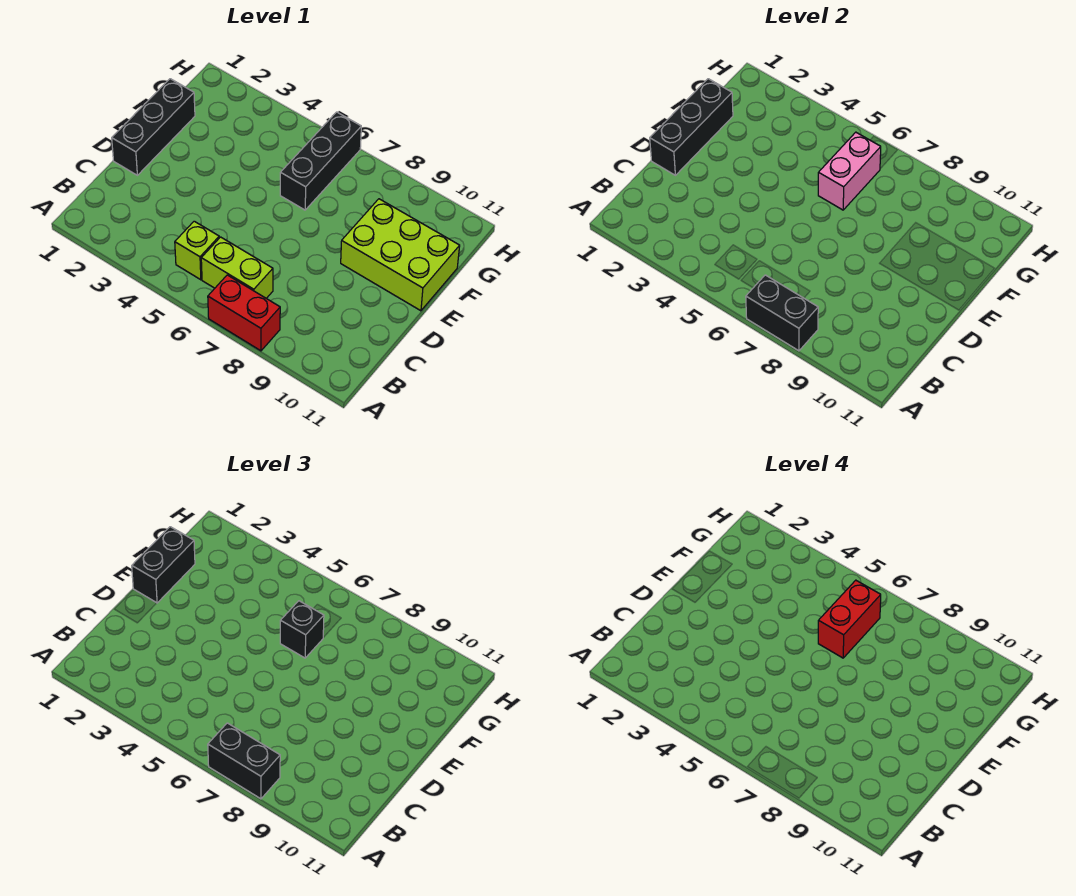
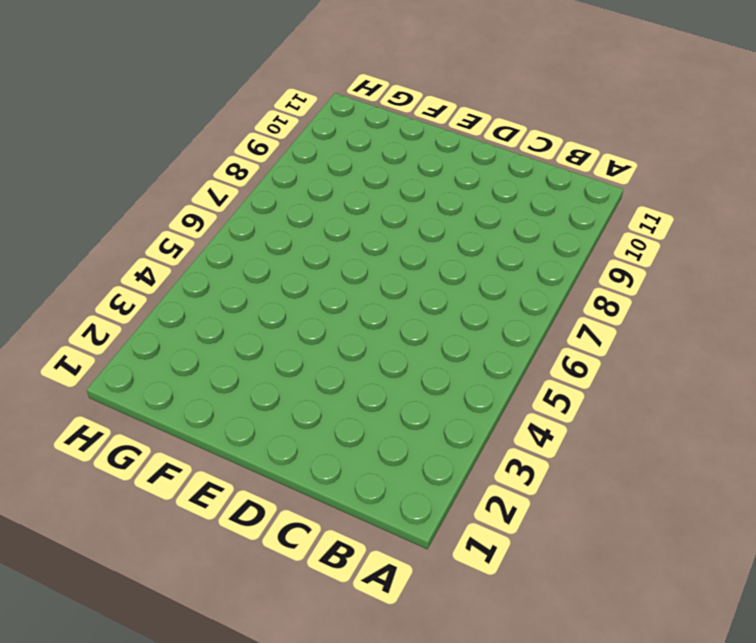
none -> red 1x2 brick [208,275,280,351]
none -> lime 1x1 brick [175,221,219,280]
none -> lime 1x2 brick [201,237,273,298]

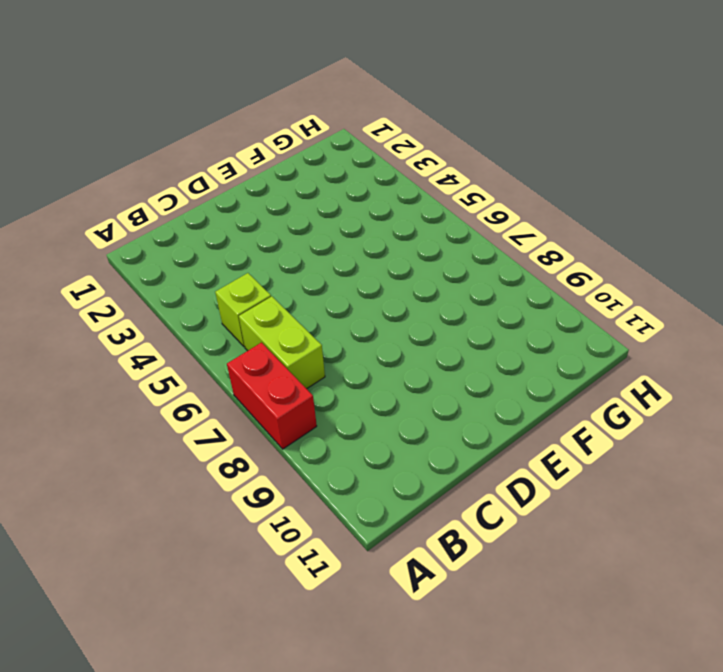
none -> black 1x3 brick [112,79,195,175]
none -> lime 2x3 brick [341,199,460,311]
none -> black 1x3 brick [280,112,361,210]

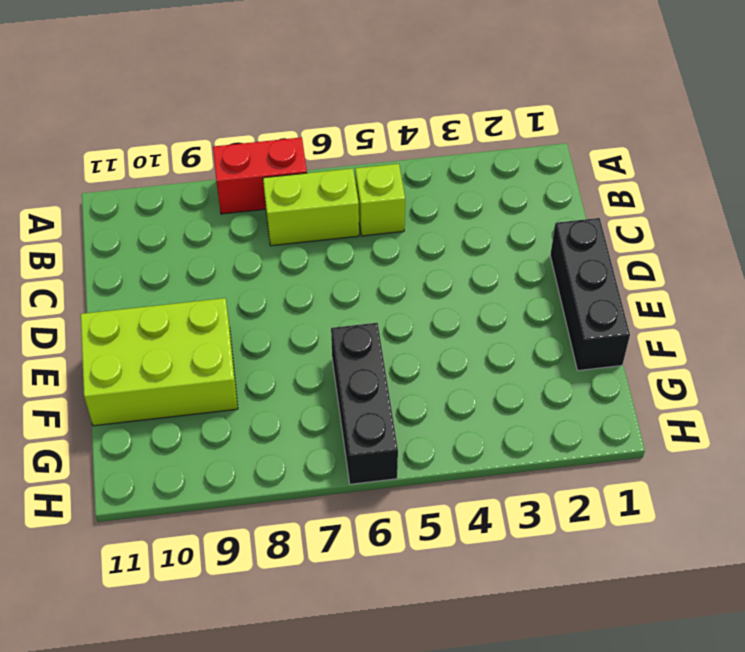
none -> black 1x2 brick [746,275,818,351]
none -> black 1x3 brick [650,79,733,175]
none -> pink 1x2 brick [818,132,881,210]

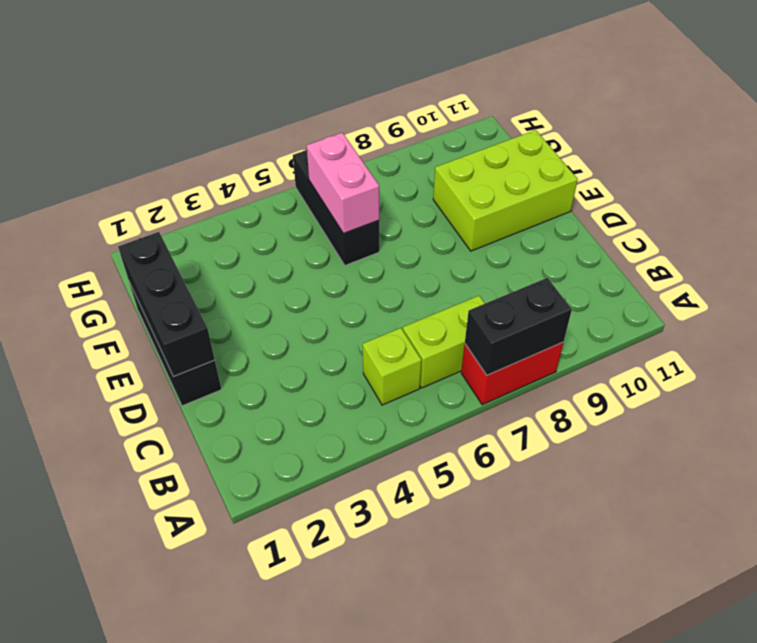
none -> black 1x2 brick [208,723,280,799]
none -> black 1x2 brick [132,527,195,603]
none -> black 1x1 brick [280,601,324,658]

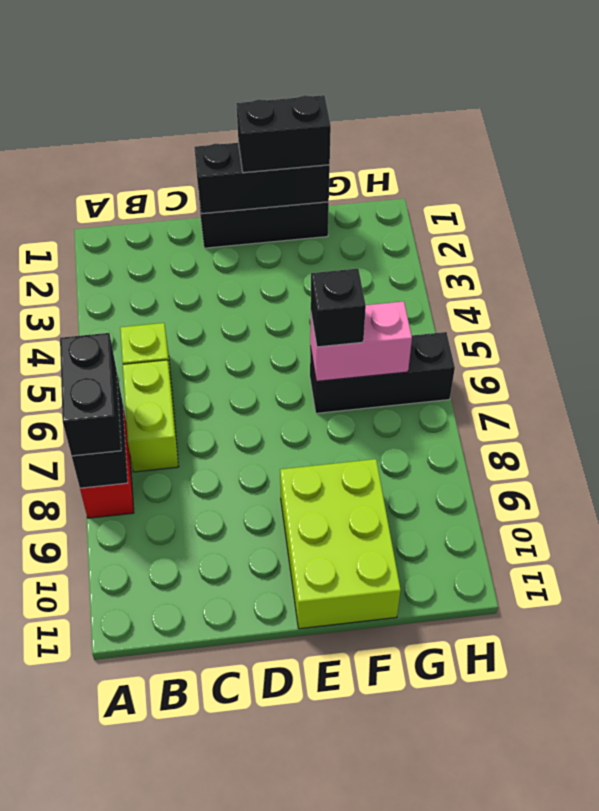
none -> red 1x2 brick [818,580,881,658]

